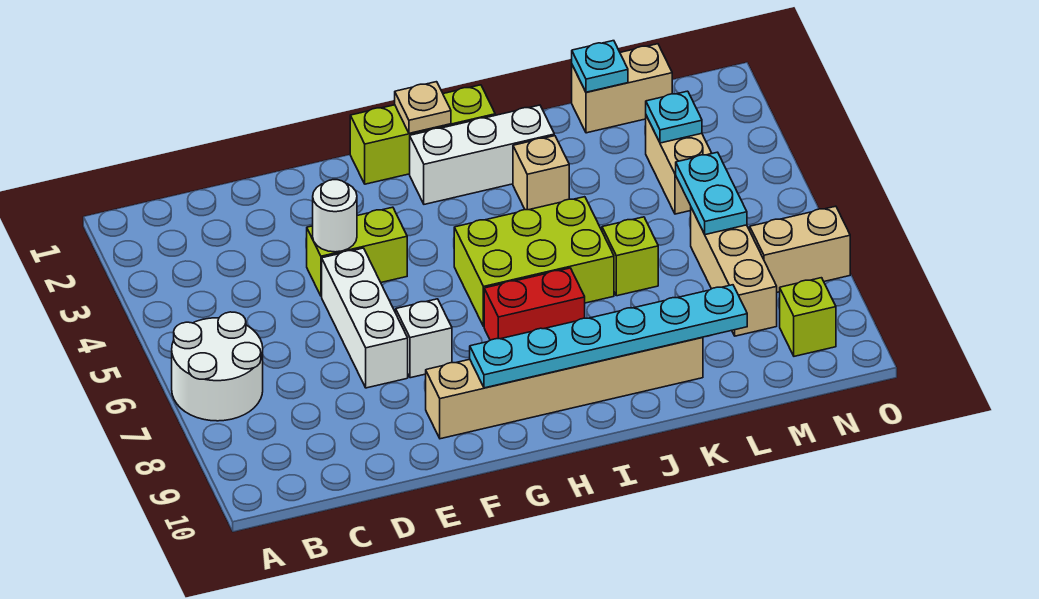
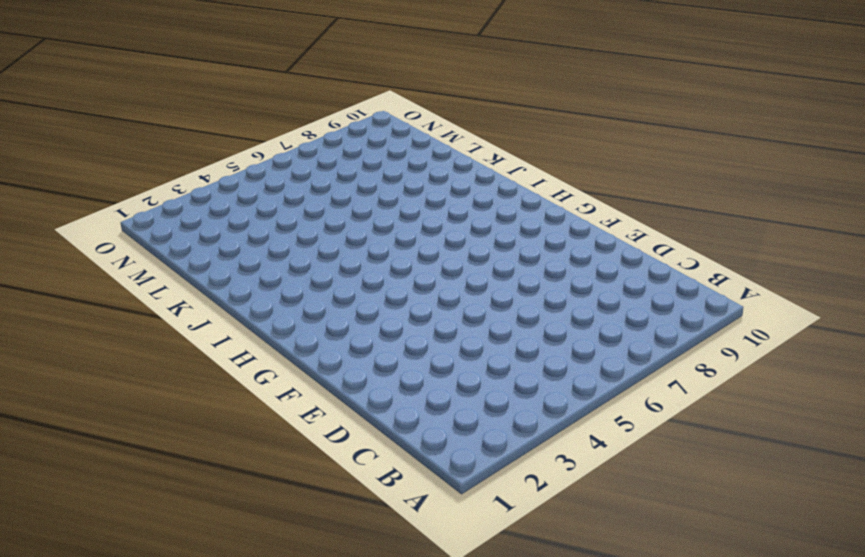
none -> white 2x2 round brick [172,312,263,421]
none -> lime 1x2 brick [307,207,407,296]
none -> white 1x3 brick [322,248,408,388]

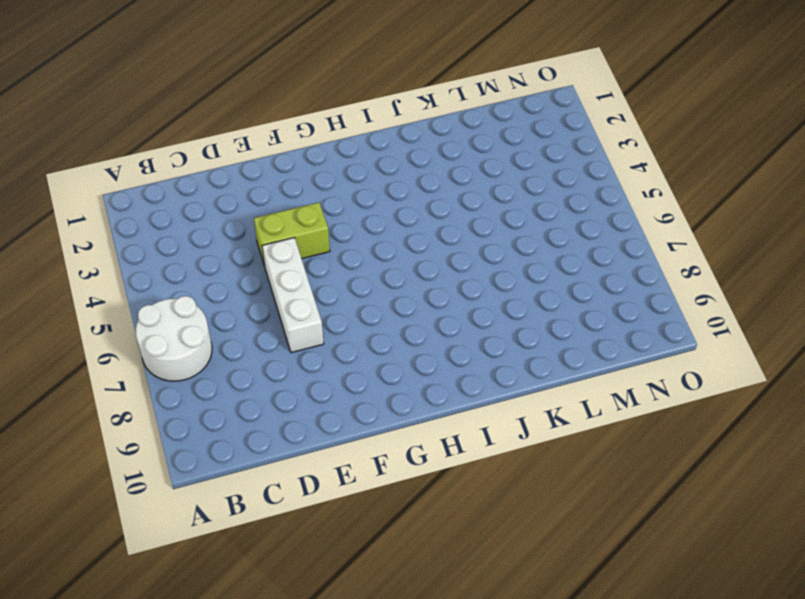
none -> white 1x1 brick [396,299,452,378]
none -> tan 1x6 brick [426,337,703,439]
none -> lime 1x3 brick [350,85,495,184]

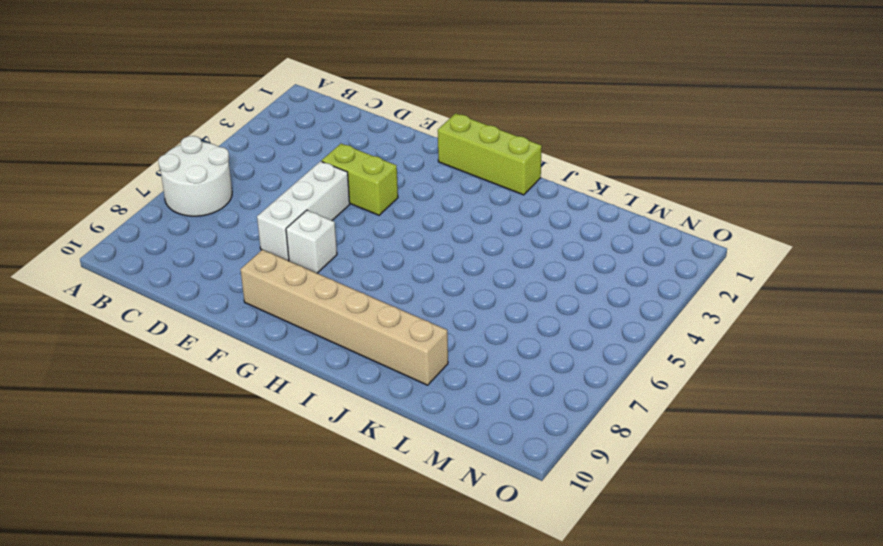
none -> white 1x3 brick [410,105,554,204]
none -> lime 2x3 brick [454,197,614,326]
none -> red 1x2 brick [484,268,585,340]

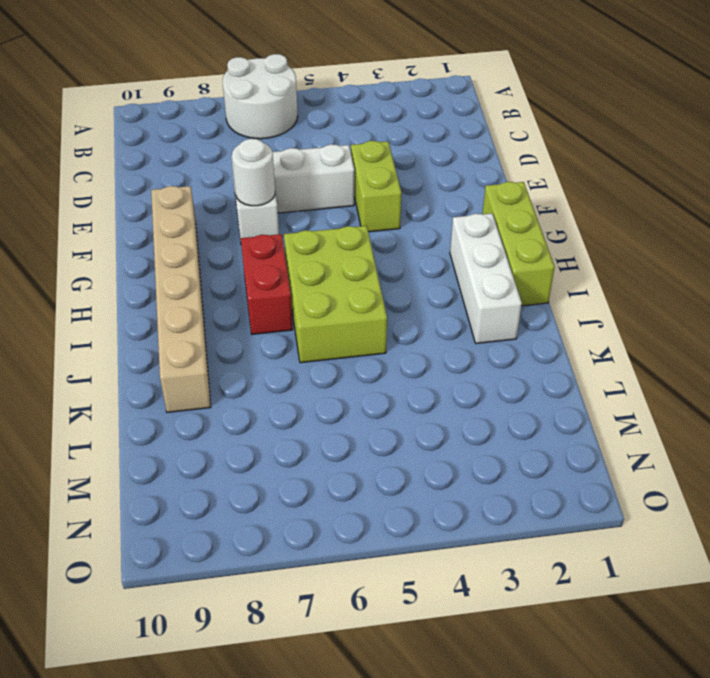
white 1x1 round brick [232,139,275,206] -> white 1x1 round brick moved to [313,180,357,252]
none -> tan 1x1 brick [513,136,569,210]
none -> lime 1x1 brick [602,217,658,296]
none -> tan 1x2 brick [572,44,672,133]

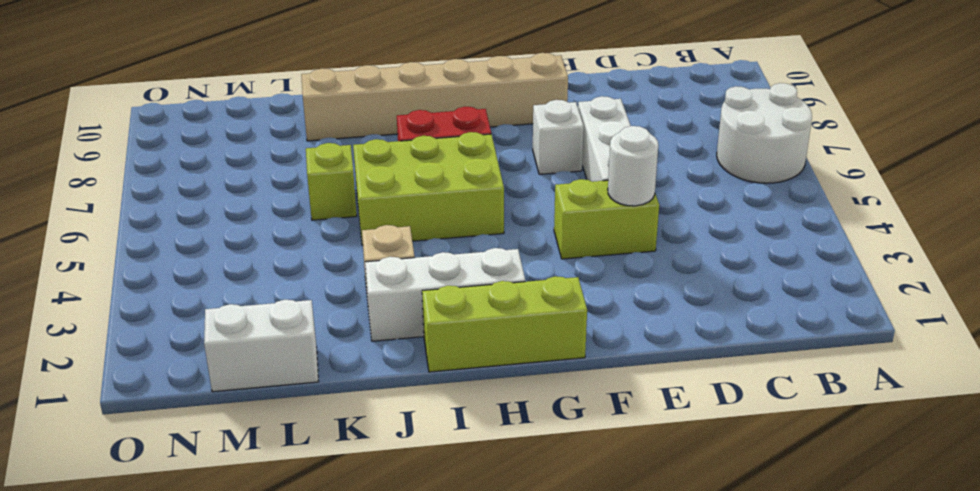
white 1x2 brick [204,300,318,392] -> tan 1x2 brick [572,44,672,133]
none -> tan 1x2 brick [646,116,712,214]
none -> tan 1x3 brick [691,208,777,336]
none -> tan 1x2 brick [750,206,850,292]

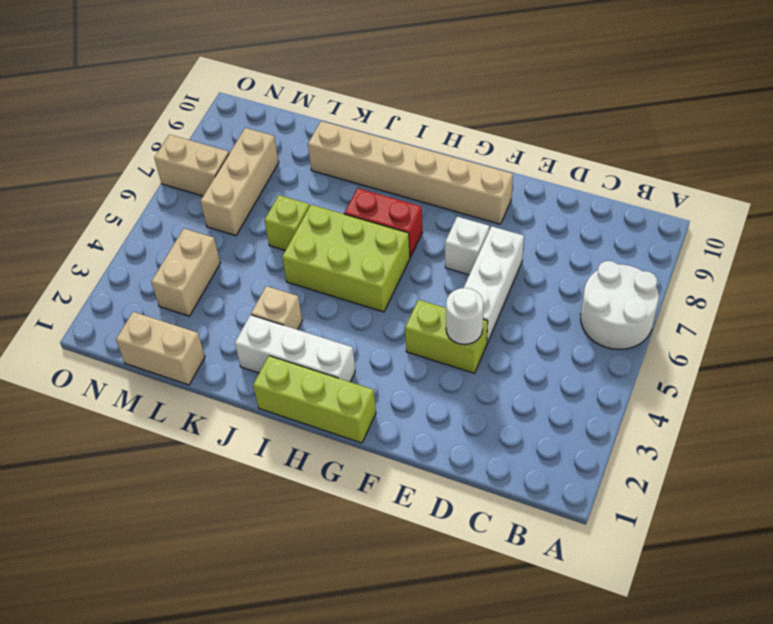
none -> lime 1x1 brick [780,278,836,356]
none -> cyan 1x6 plate [470,285,747,388]
none -> tan 1x1 plate [395,82,451,133]

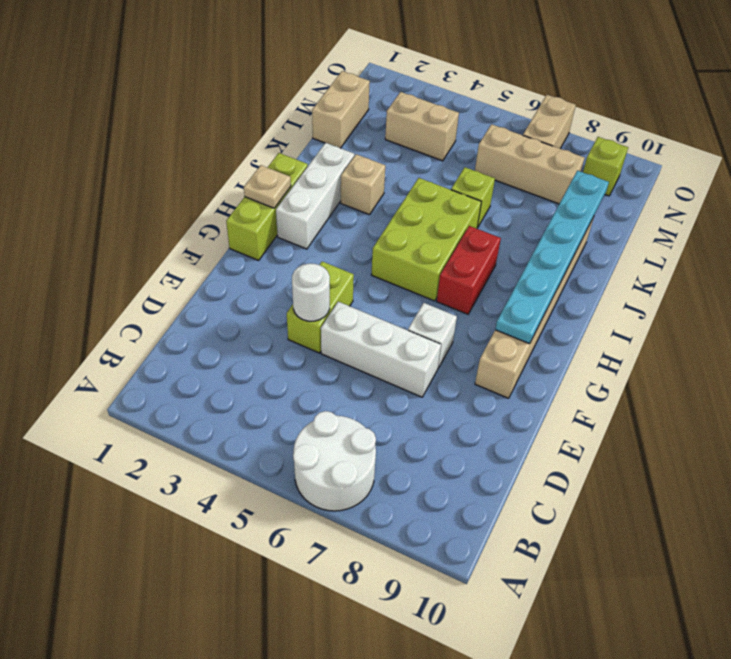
none -> cyan 1x1 plate [572,41,628,92]
none -> cyan 1x1 plate [646,91,702,143]
none -> cyan 1x2 plate [676,152,747,235]

